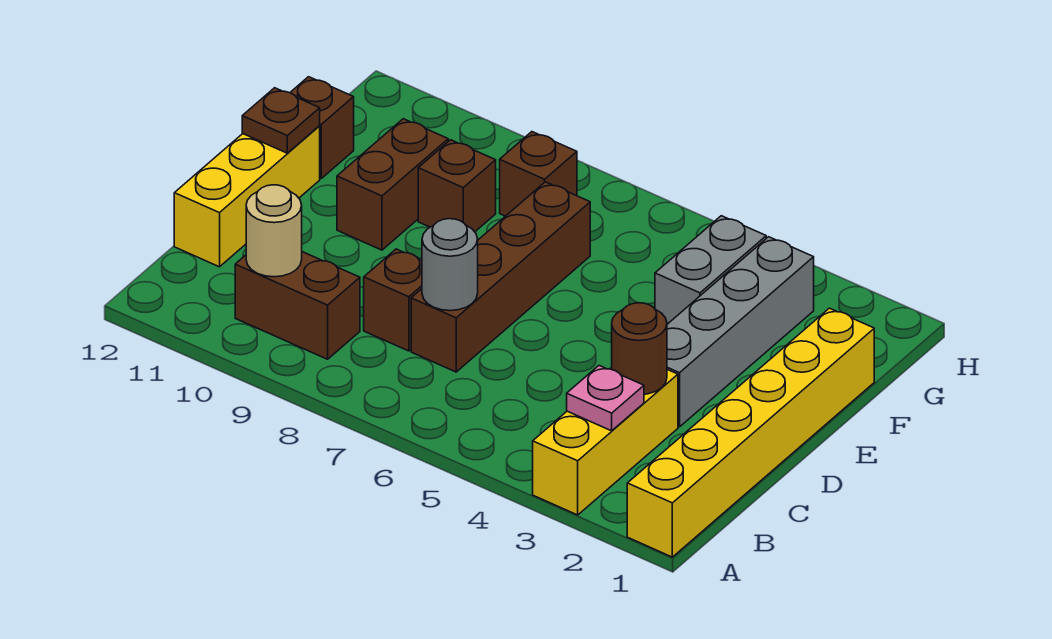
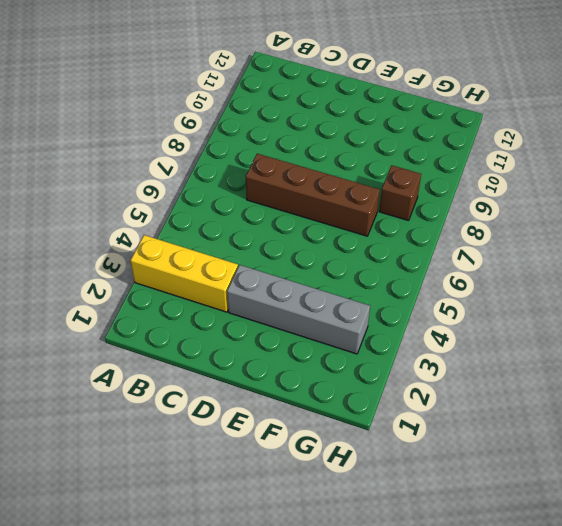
none -> yellow 1x6 brick [627,308,874,557]
none -> brown 1x2 brick [235,252,360,359]
none -> brown 1x1 brick [364,249,422,351]

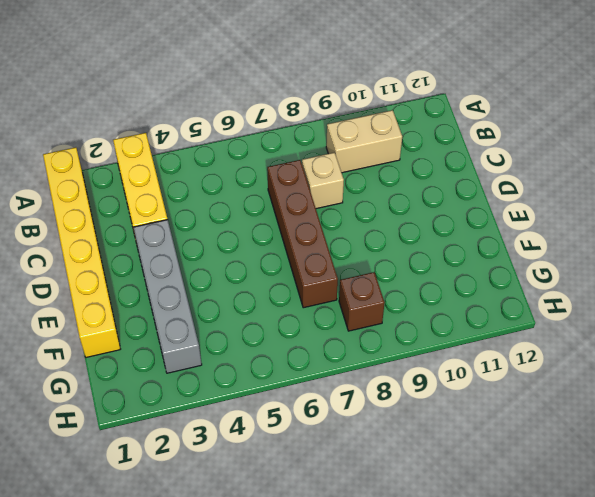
tan 1x2 brick [326,110,402,173] -> brown 1x2 brick [235,252,360,359]
tan 1x1 brick [302,153,344,209] -> brown 1x1 brick [364,249,422,351]
none -> yellow 1x3 brick [174,126,320,267]
none -> brown 1x2 brick [337,119,448,250]
none -> grey 1x2 brick [655,216,766,324]

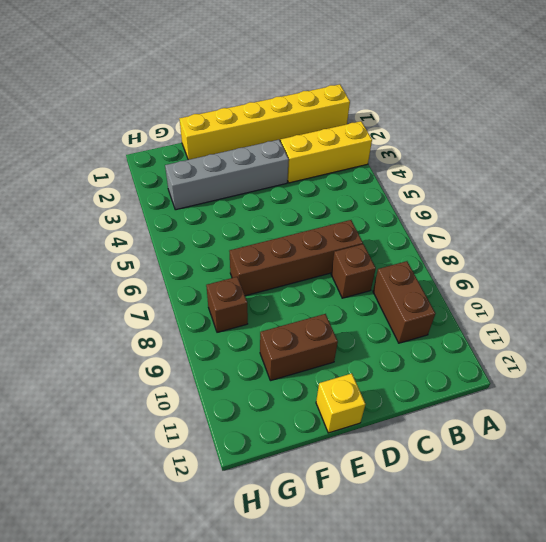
yellow 1x1 brick [316,373,365,433] -> yellow 1x3 brick [174,126,320,267]
none -> grey 1x2 brick [655,216,766,324]
none -> brown 1x1 brick [418,140,496,232]
none -> brown 1x1 brick [290,77,354,178]

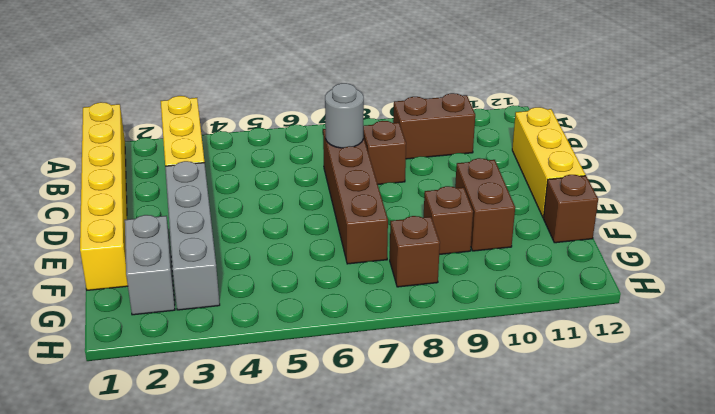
grey 1x2 brick [125,215,175,315] -> grey 1x2 brick moved to [655,216,766,324]
none -> pink 1x1 plate [567,366,644,431]
none -> tan 1x1 round brick [246,185,302,277]
none -> brown 1x1 round brick [612,303,667,394]

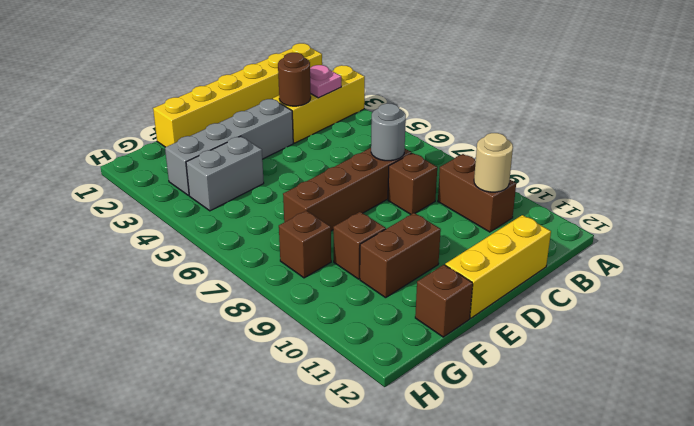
none -> brown 1x1 plate [242,88,320,153]

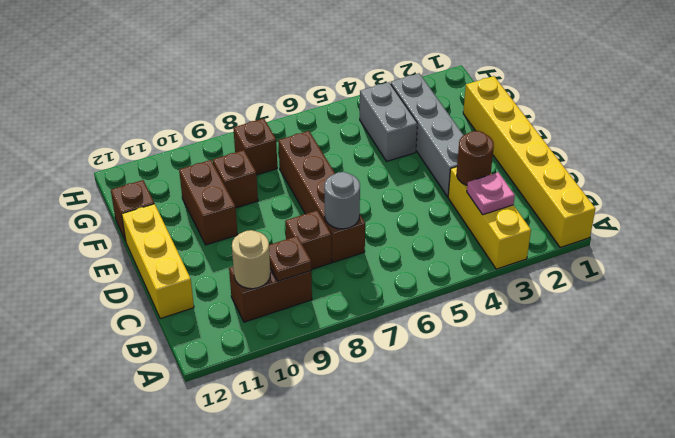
brown 1x1 plate [269,236,311,281] -> brown 1x1 plate moved to [242,88,320,153]

